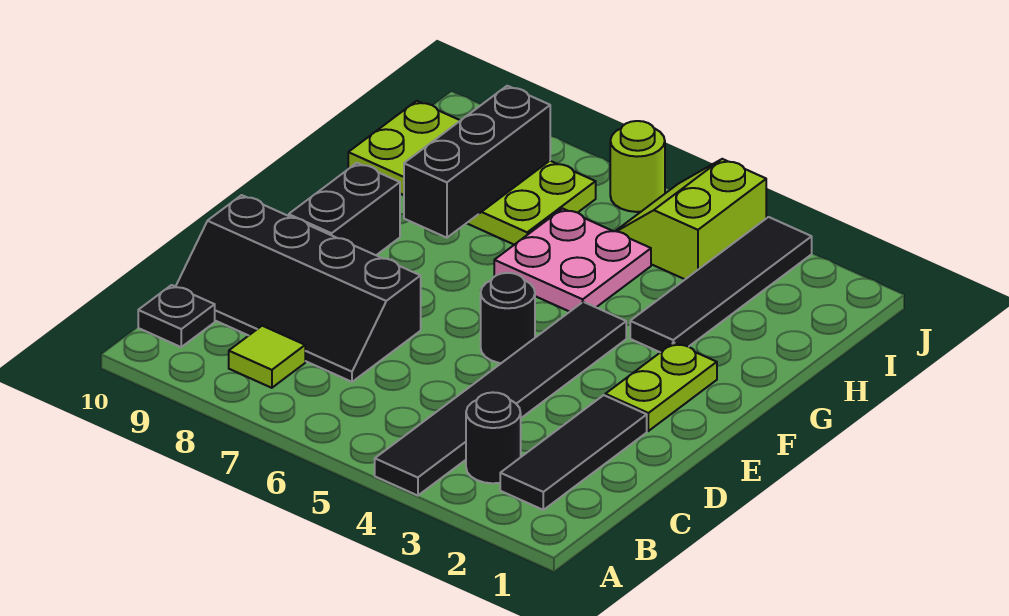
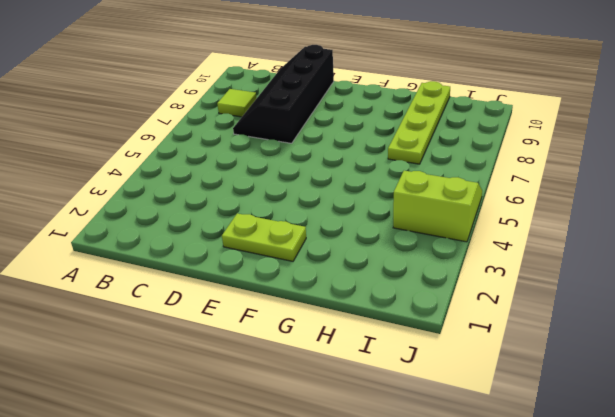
lime 1x4 plate [388,81,450,164] -> lime 2x4 plate [348,101,596,245]
none -> black 1x6 tile [375,302,626,496]
none -> black 1x3 tile [500,395,647,510]
none -> black 1x1 round brick [466,392,521,483]

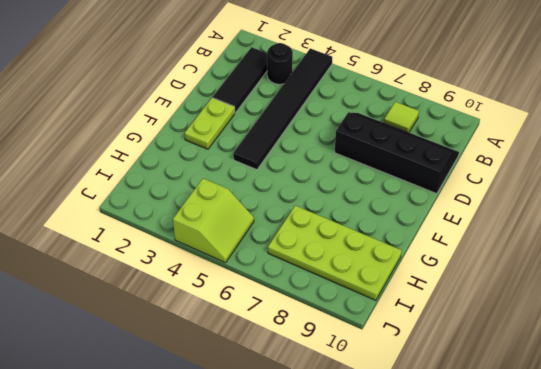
none -> black 1x1 plate [138,285,215,347]
none -> black 1x1 round brick [481,273,535,363]
none -> black 1x2 brick [289,163,400,255]

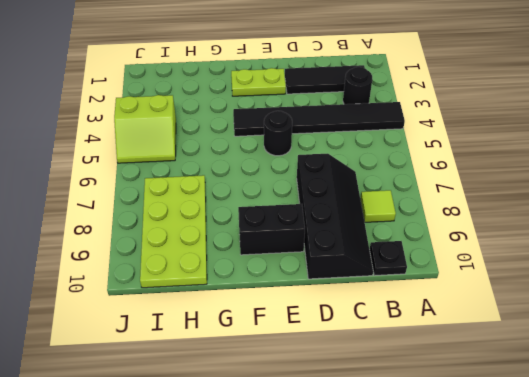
none -> black 1x4 tile [630,217,812,352]
none -> pink 2x2 plate [494,209,651,312]
none -> lime 1x1 round brick [610,121,665,212]

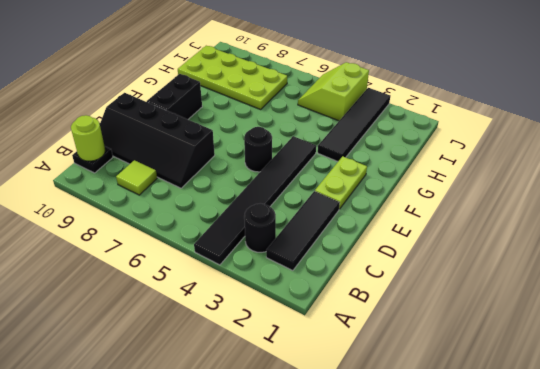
lime 1x1 round brick [71,115,105,161] -> lime 1x1 round brick moved to [610,121,665,212]
none -> pink 2x2 plate [494,209,651,312]
none -> black 1x3 brick [404,86,550,238]

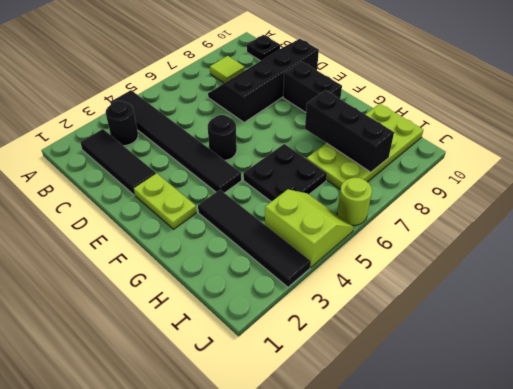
black 2x2 plate [243,144,327,202] -> pink 2x2 plate [494,209,651,312]

